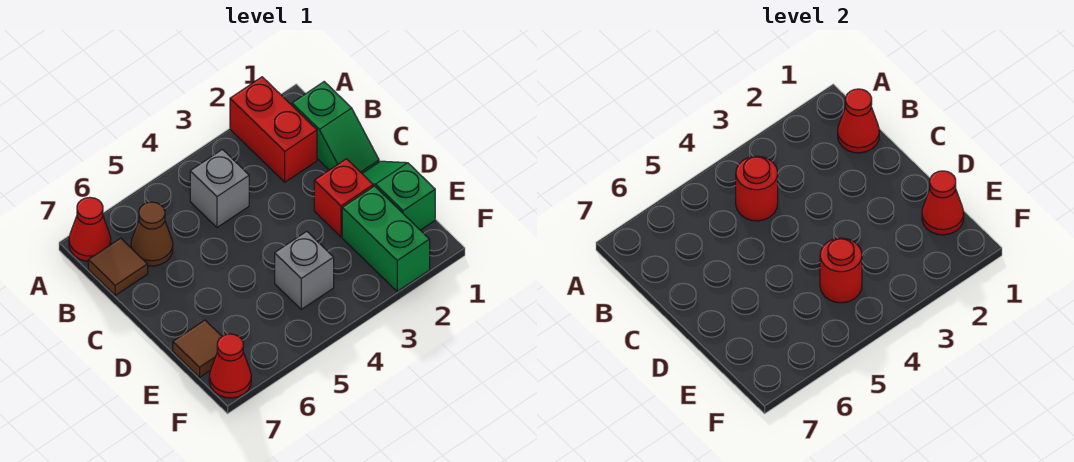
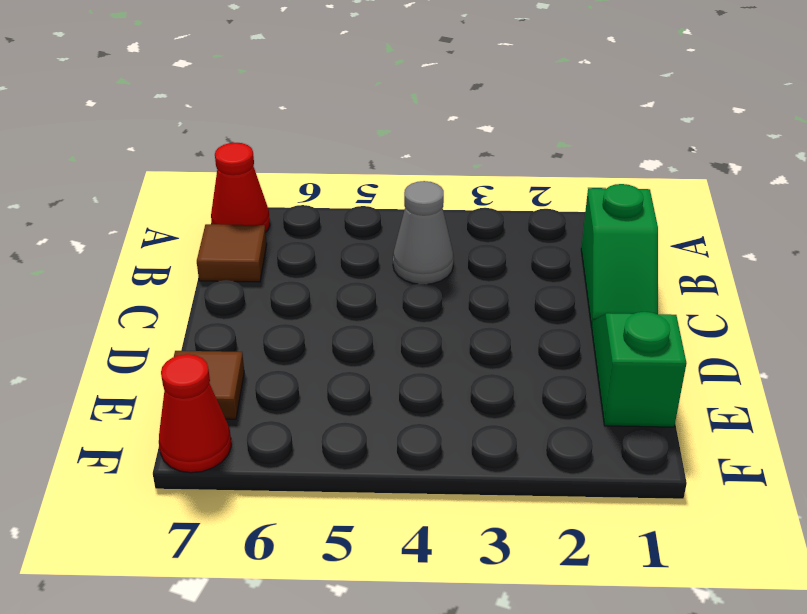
grey 1x1 cone [393,181,454,284] -> grey 1x1 brick [190,149,249,227]
none -> red 1x2 brick [230,77,317,182]
none -> brown 1x1 cone [131,202,173,266]
none -> red 1x1 brick [314,159,373,237]

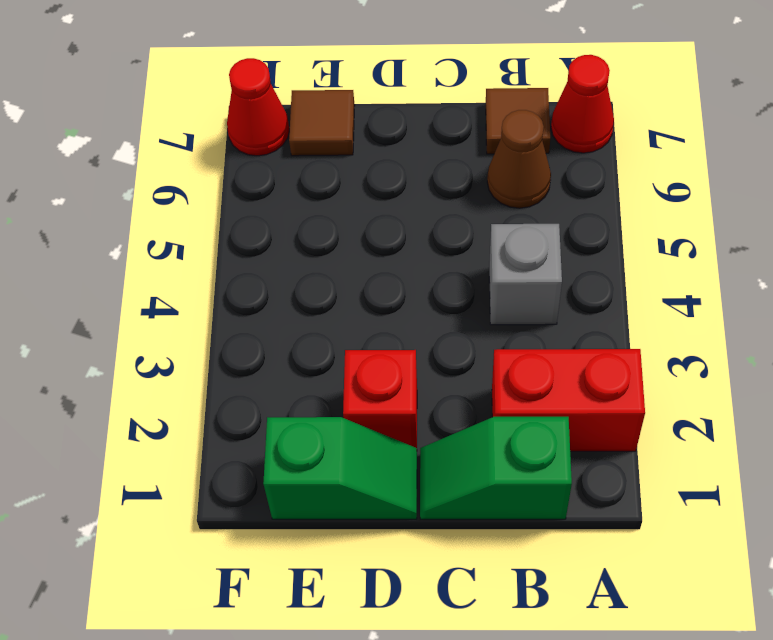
none -> green 1x2 brick [342,186,430,291]
none -> grey 1x1 brick [275,231,334,309]
none -> red 1x1 cone [838,89,879,153]

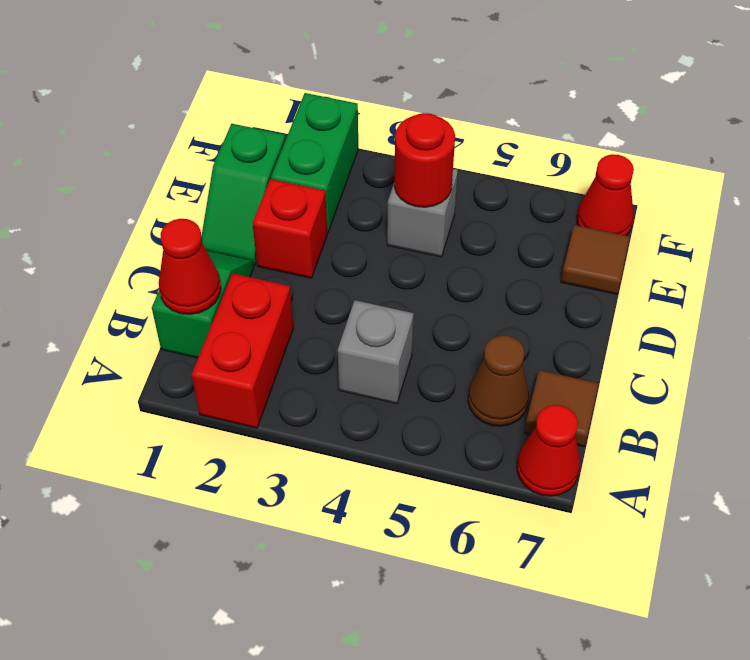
none -> red 1x1 round brick [736,156,778,221]
none -> red 1x1 cone [922,171,964,235]

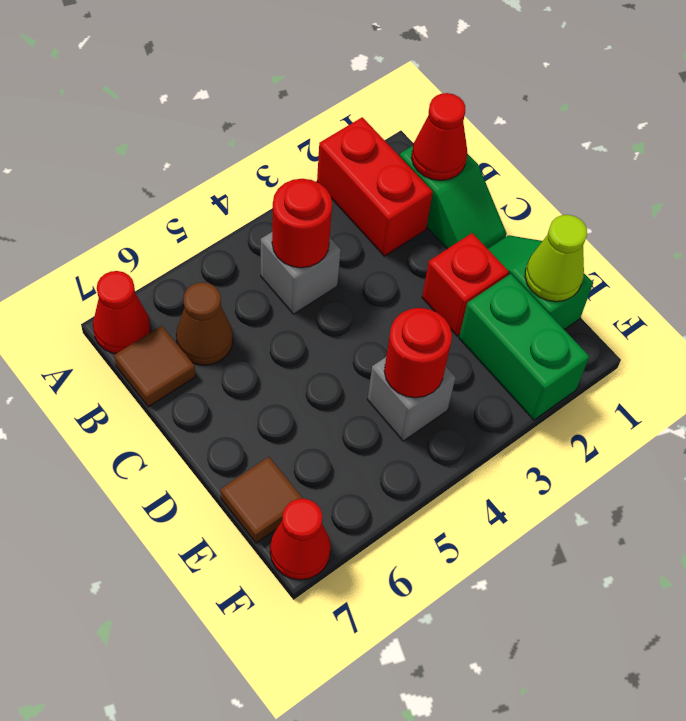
lime 1x1 cone [525,215,587,302] -> red 1x1 cone [922,171,964,235]

